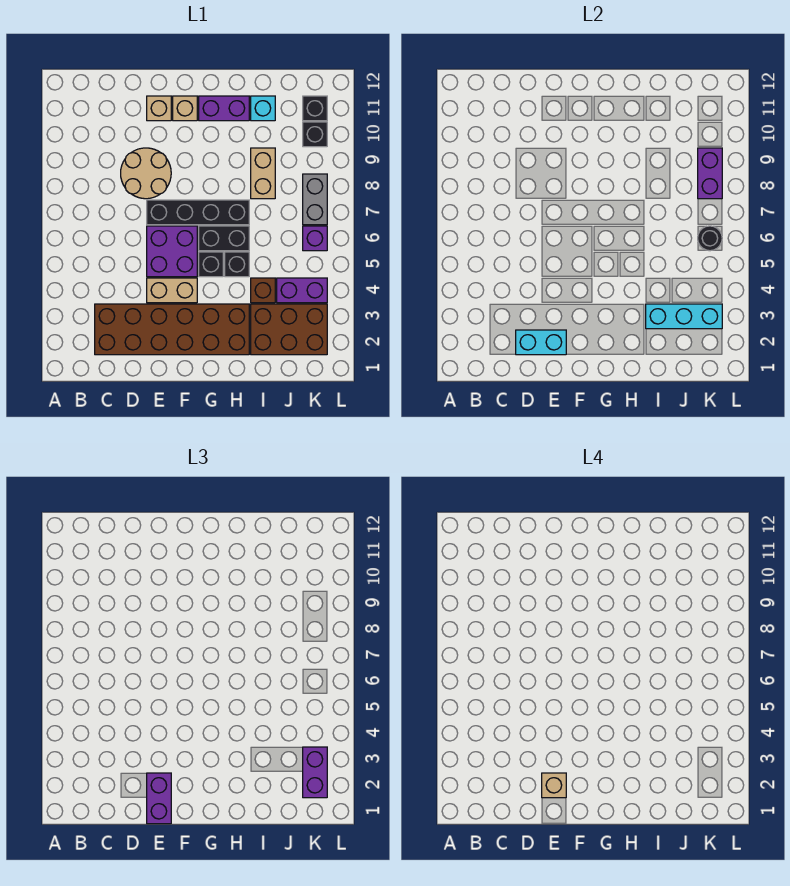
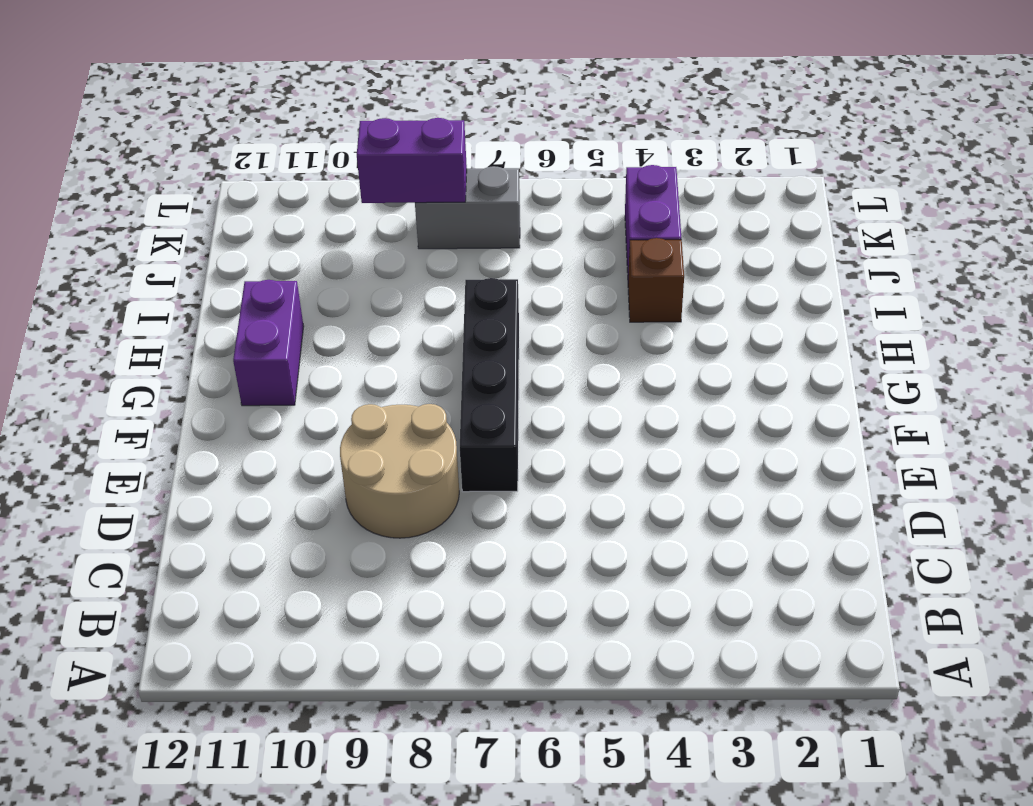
none -> brown 2x6 brick [95,304,249,355]
none -> tan 1x2 brick [147,278,197,303]
none -> purple 2x2 brick [147,226,197,277]

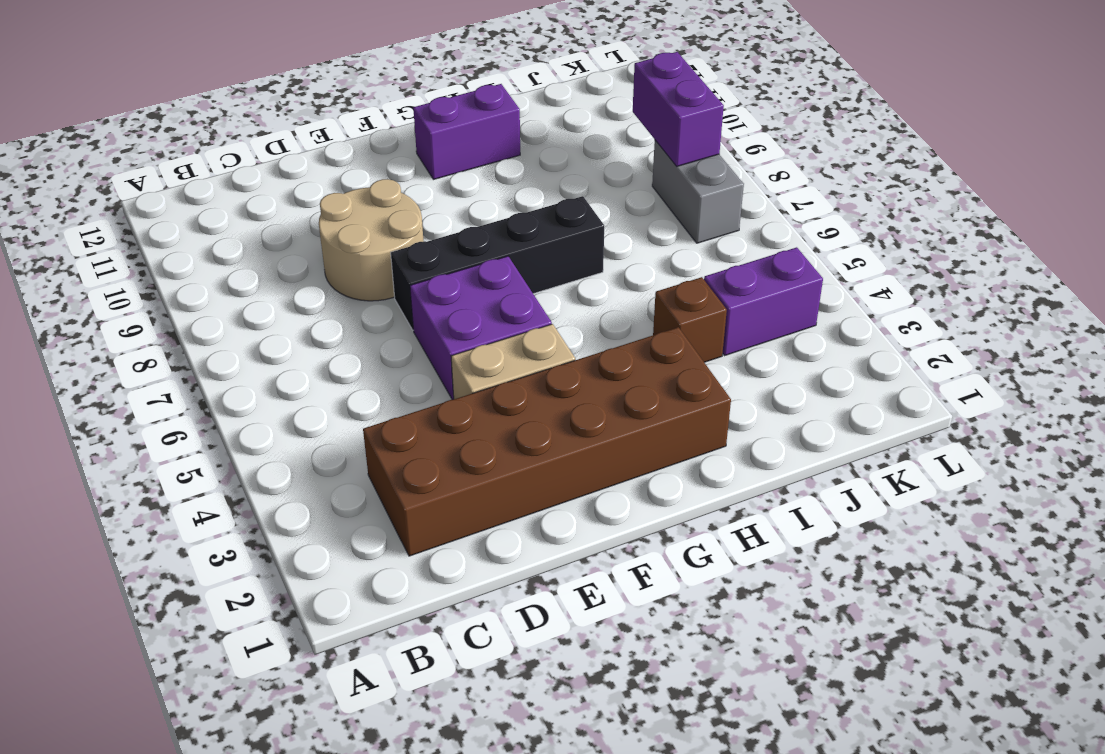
none -> tan 1x1 brick [147,96,171,121]
none -> tan 1x1 brick [173,96,197,121]
none -> black 1x1 brick [199,252,223,277]

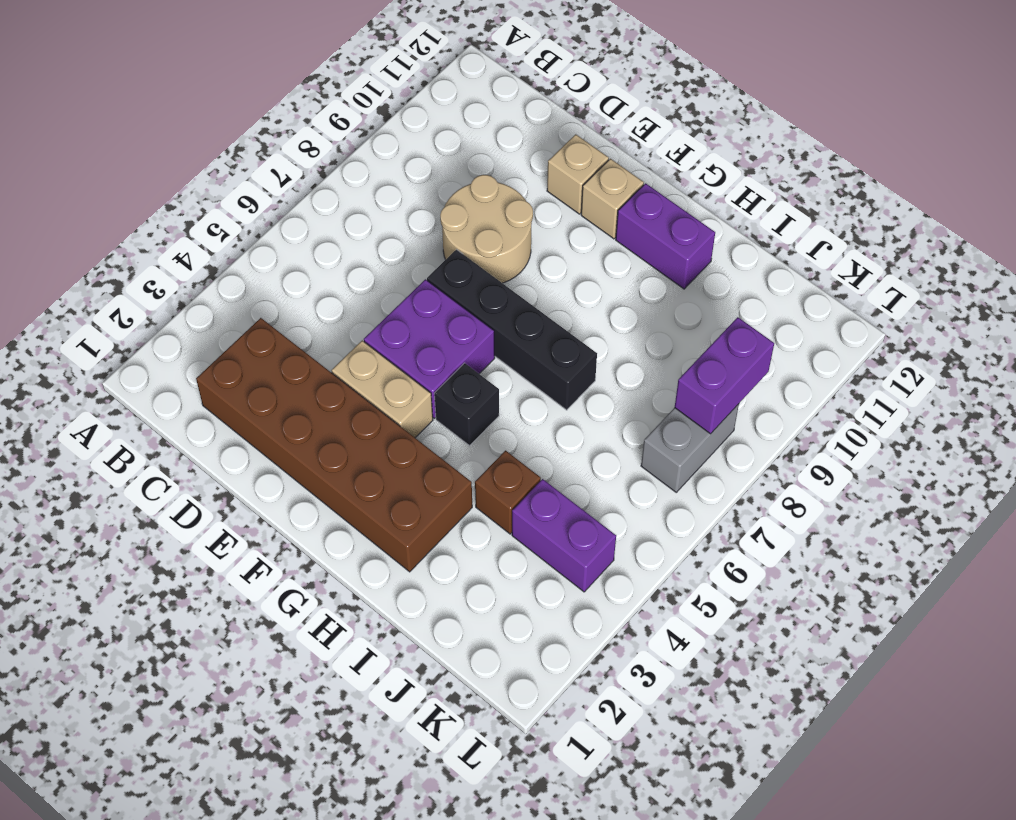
none -> black 1x2 brick [199,226,249,251]
none -> black 1x1 brick [225,252,249,277]
none -> brown 2x3 brick [251,304,327,355]

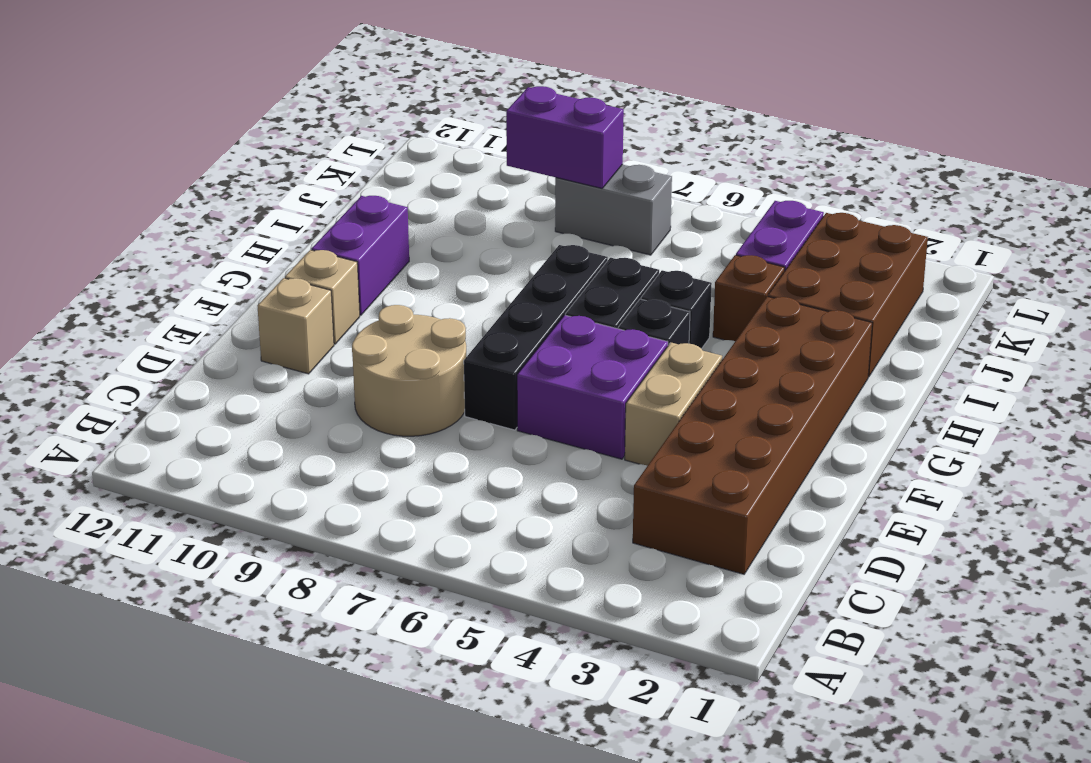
none -> tan 1x2 brick [251,148,275,199]
none -> cyan 1x1 brick [251,96,275,121]
none -> purple 1x1 brick [303,226,327,251]

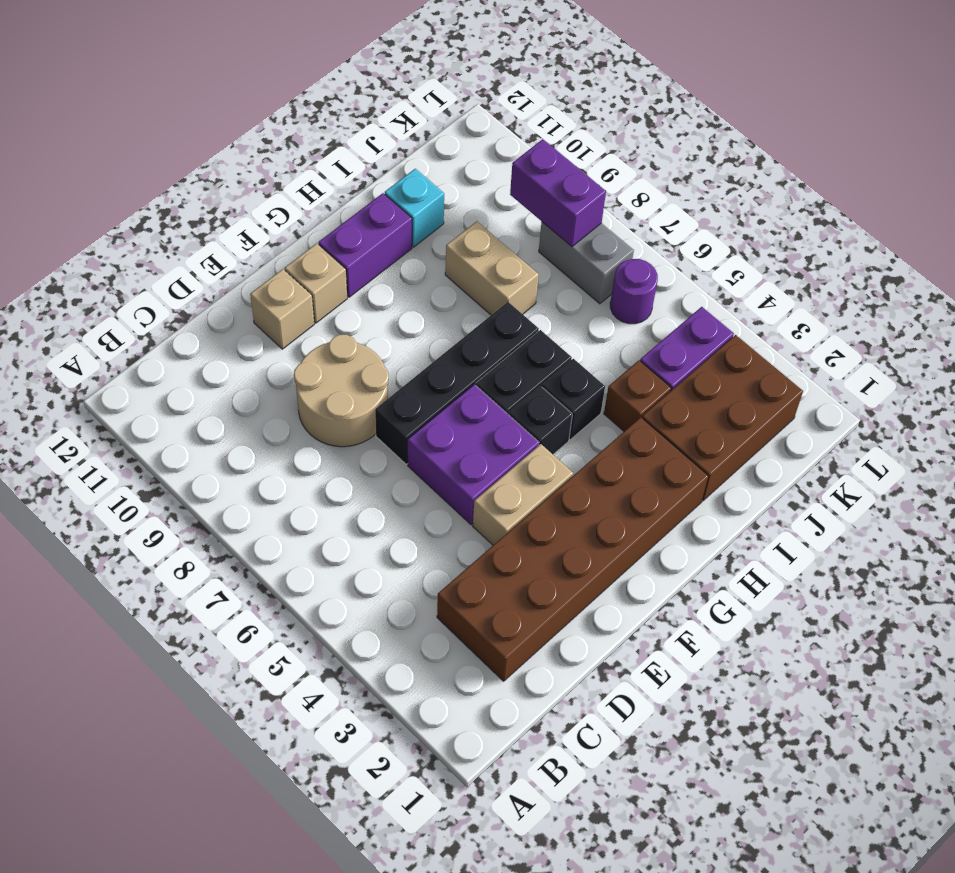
purple 1x1 round brick [610,259,658,324] -> purple 1x1 brick [303,226,327,251]
none -> black 1x1 brick [303,122,327,147]
none -> black 1x1 brick [303,96,327,121]
none -> cyan 1x2 brick [516,330,566,355]

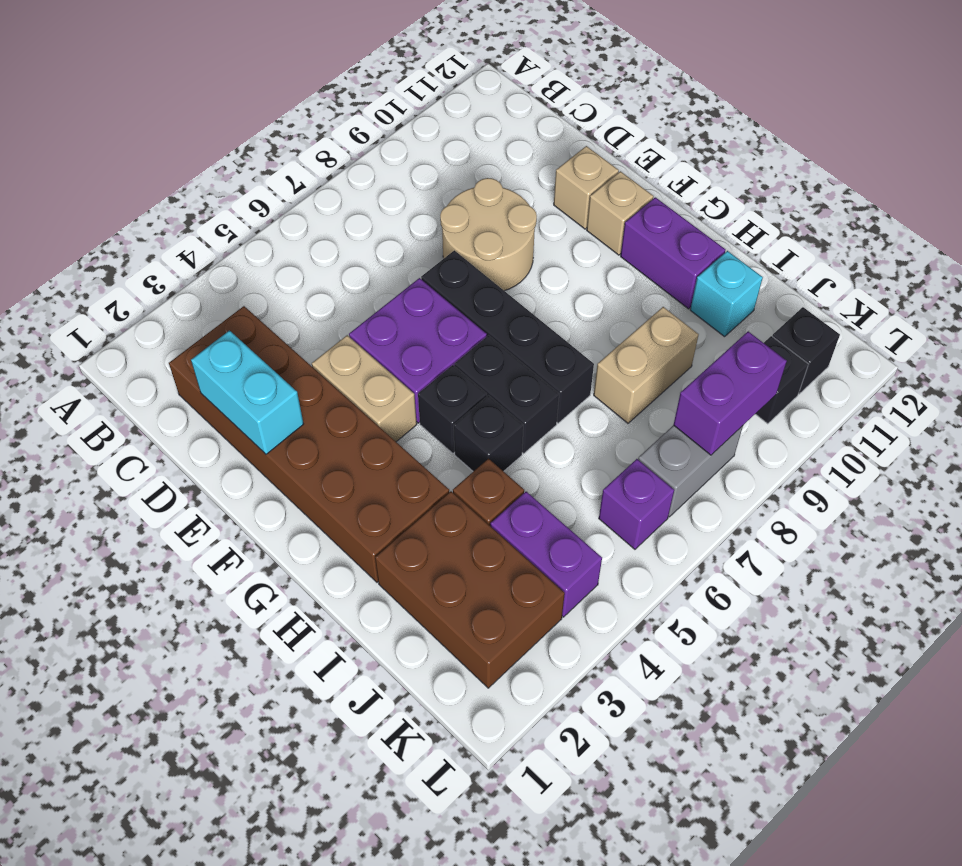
none -> cyan 1x3 brick [646,304,722,329]
none -> black 1x1 round brick [698,226,722,251]
none -> purple 1x2 brick [147,773,171,824]

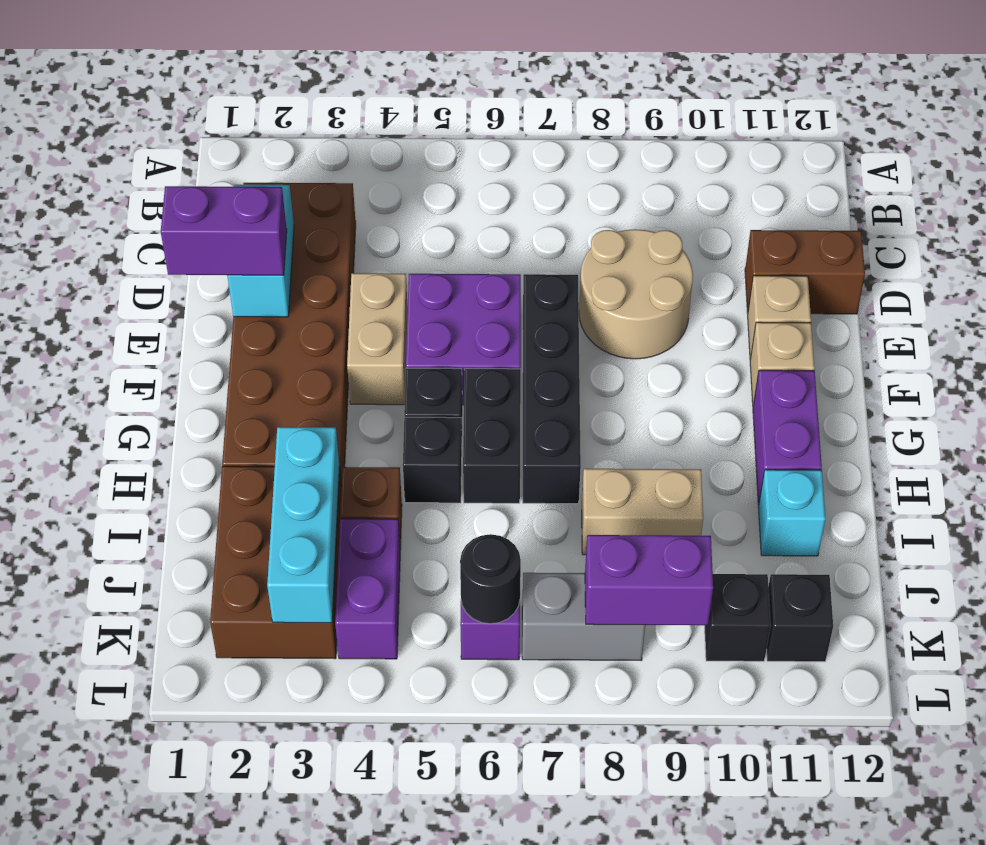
brown 1x2 brick [745,230,865,314] -> none
none -> purple 1x2 brick [303,747,327,798]
none -> tan 1x1 brick [542,773,566,798]

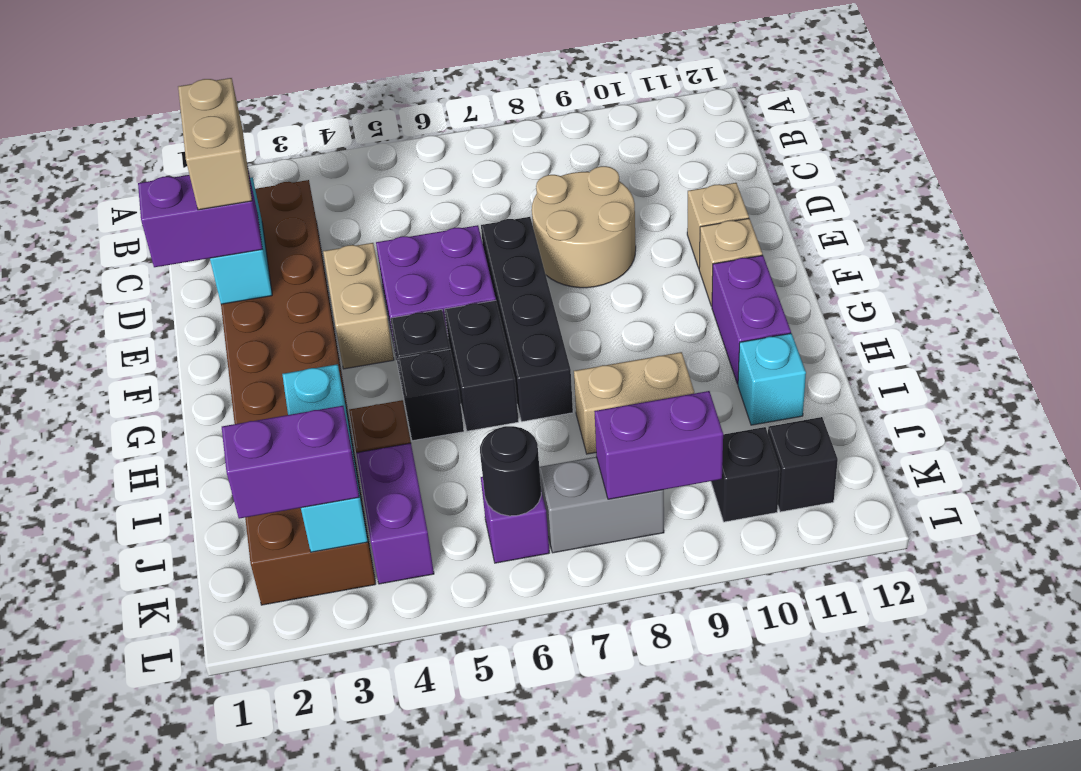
tan 1x2 brick [178,78,252,210] -> tan 1x1 brick [542,773,566,798]

